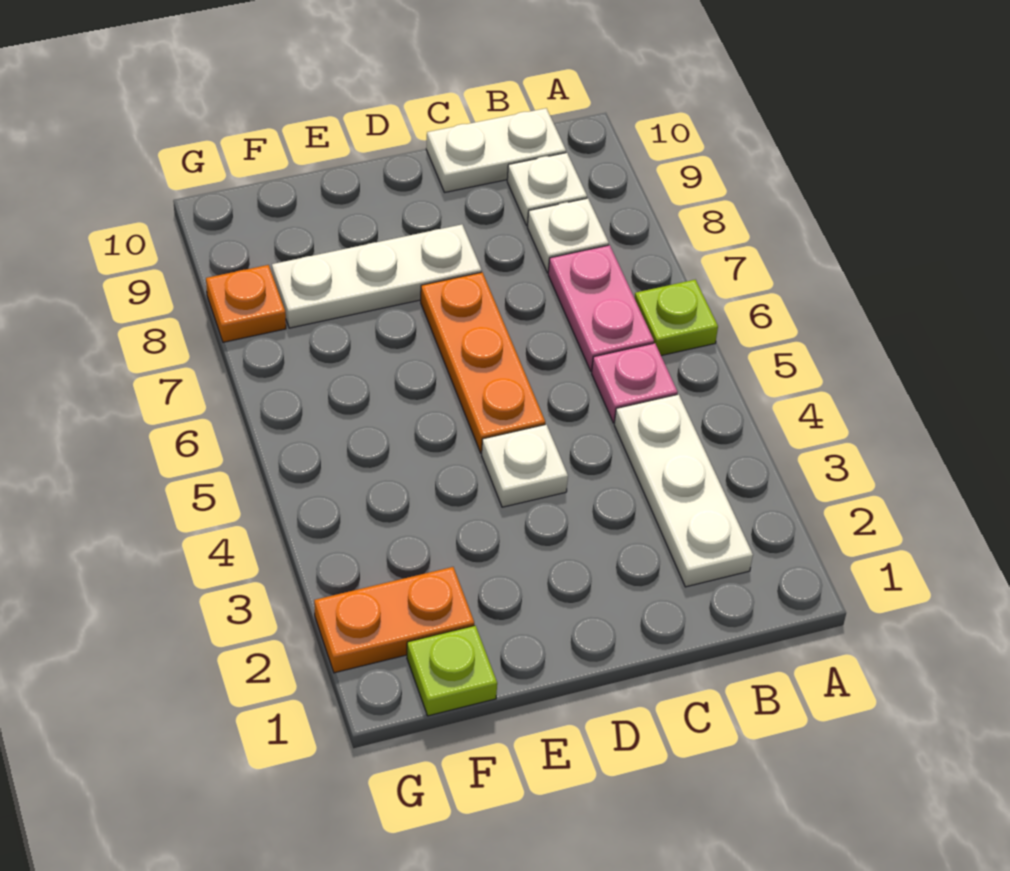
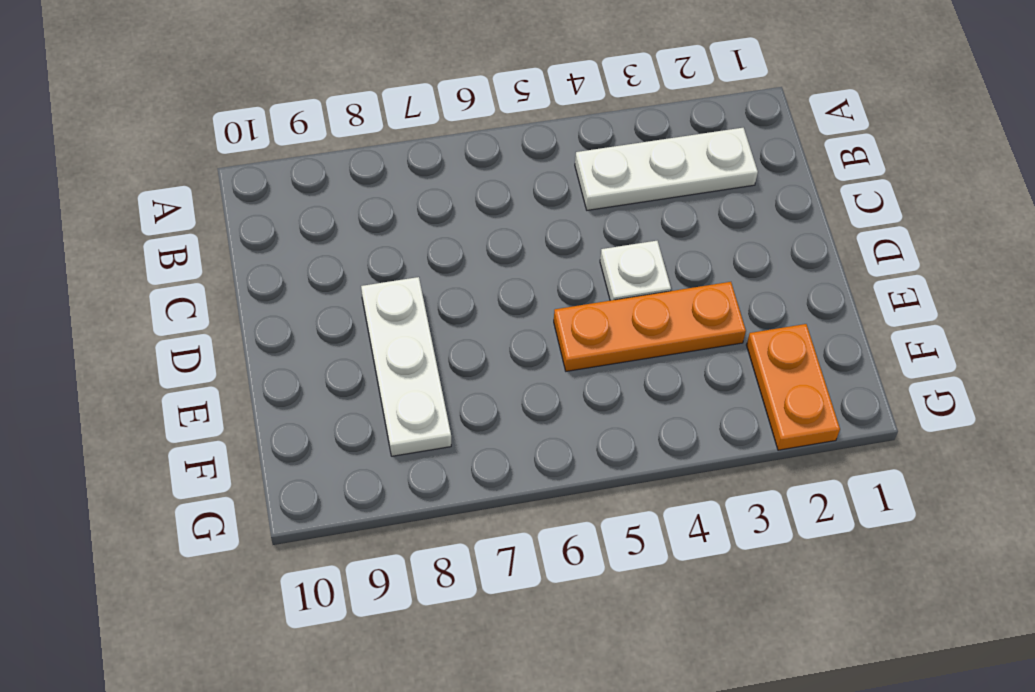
orange 1x3 plate [554,282,746,371] -> orange 1x3 plate moved to [421,272,545,453]
none -> lime 1x1 plate [635,280,718,356]
none -> pink 1x1 plate [592,343,678,423]
none -> pink 1x2 plate [548,245,654,371]

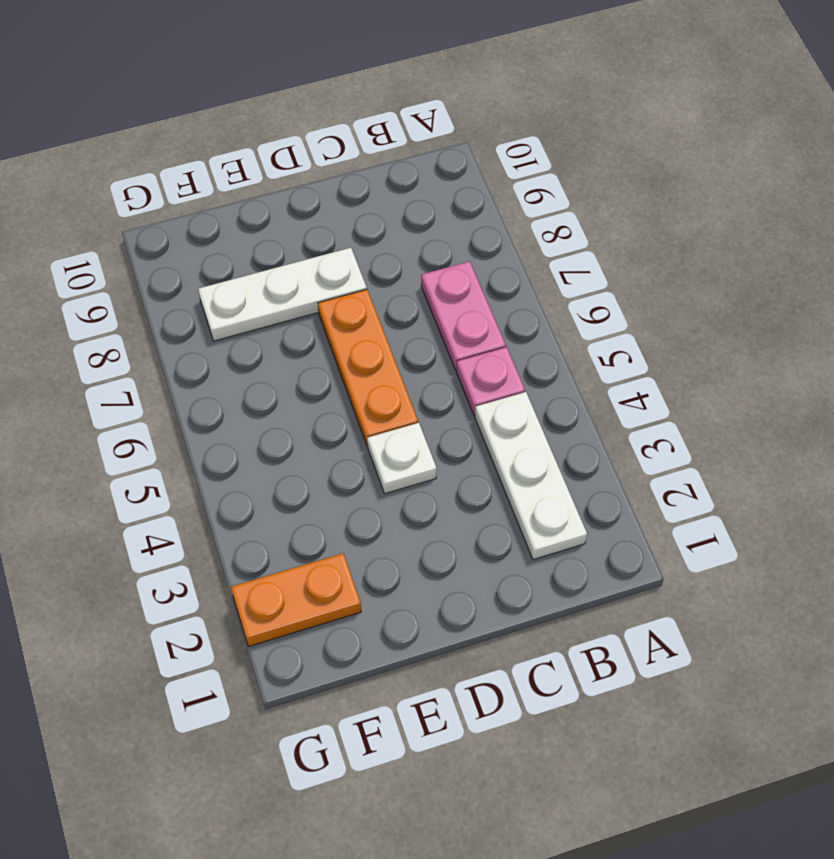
none -> lime 1x1 plate [635,280,718,356]
none -> white 1x1 plate [527,198,609,273]
none -> white 1x1 plate [507,153,587,226]

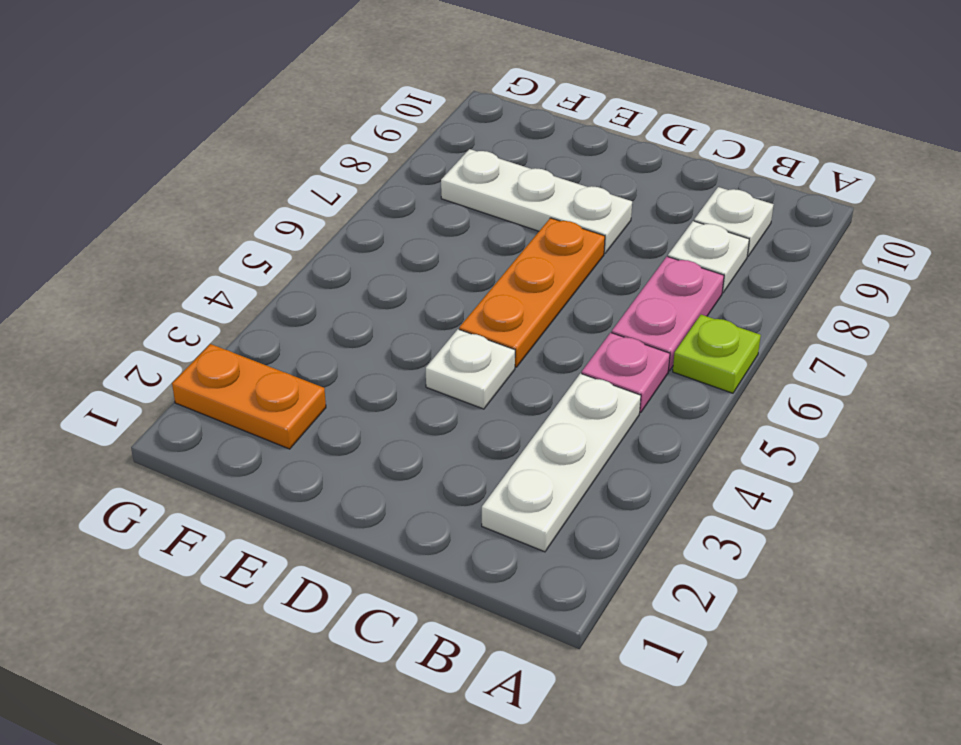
none -> white 1x2 plate [426,108,566,192]
none -> lime 1x1 plate [407,625,497,716]
none -> orange 1x1 plate [206,265,286,342]

